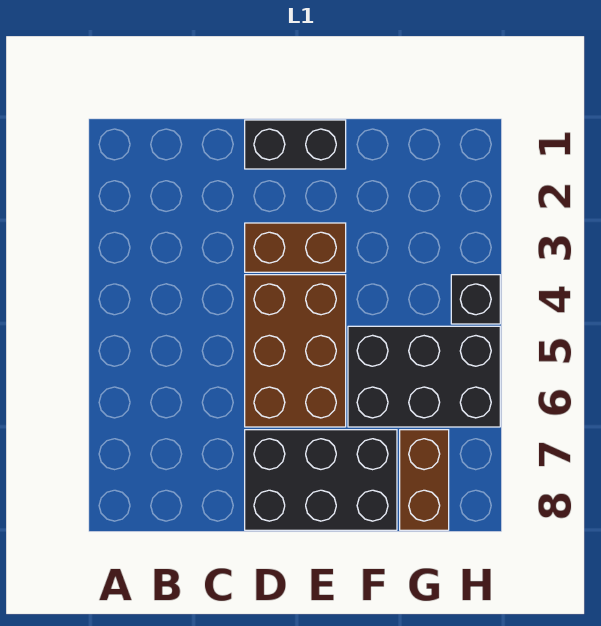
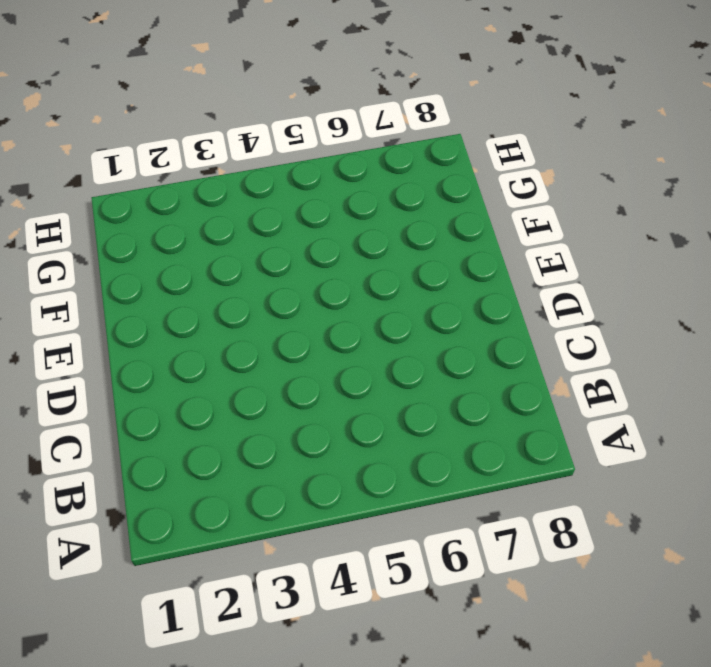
none -> black 1x2 brick [245,120,346,169]
none -> brown 1x2 brick [245,223,346,272]

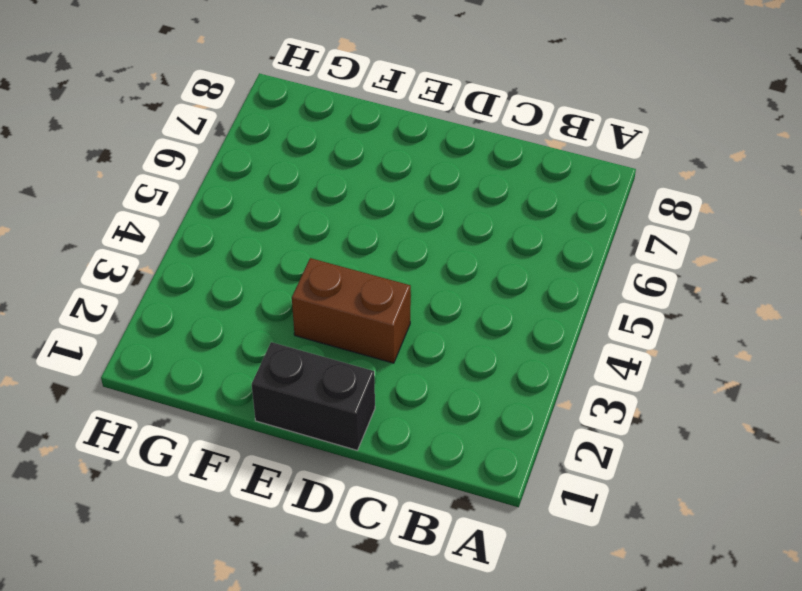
none -> brown 2x3 brick [245,275,346,427]
none -> black 2x3 brick [245,430,397,530]

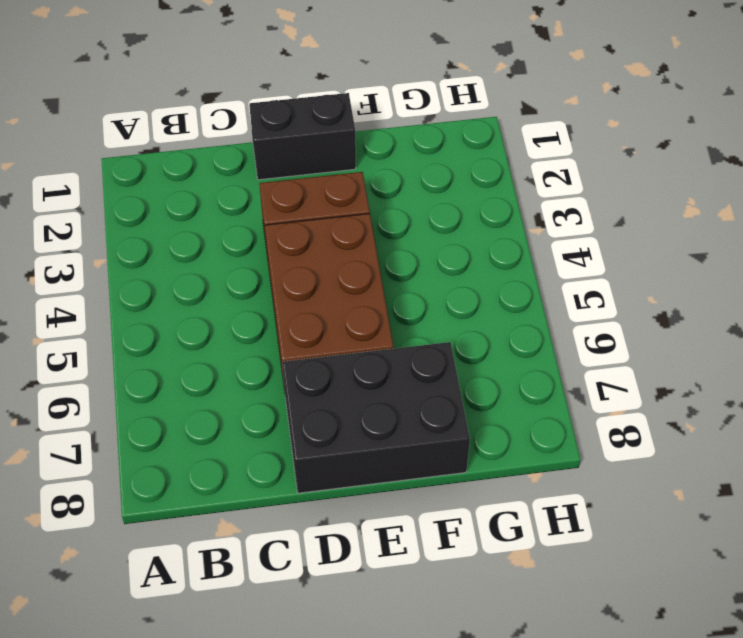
none -> black 2x3 brick [348,326,500,427]
none -> brown 1x2 brick [400,430,449,530]

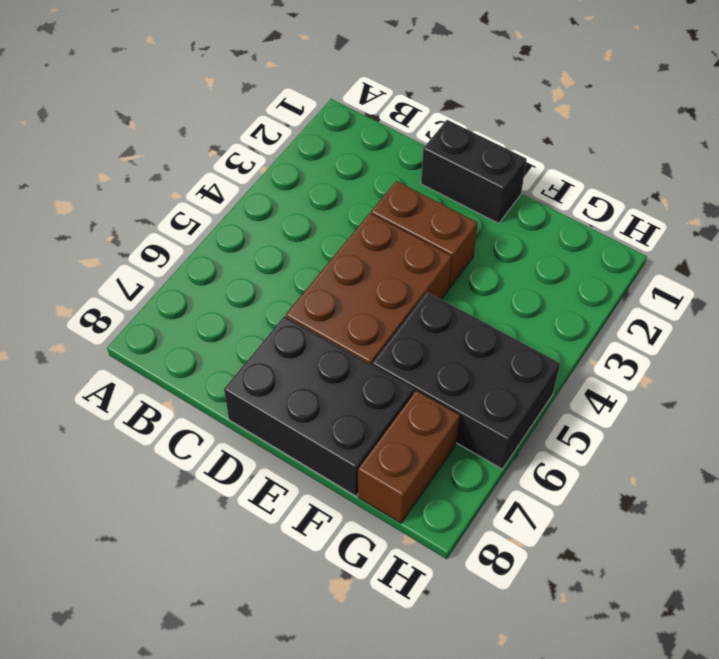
none -> black 1x1 brick [451,275,500,324]

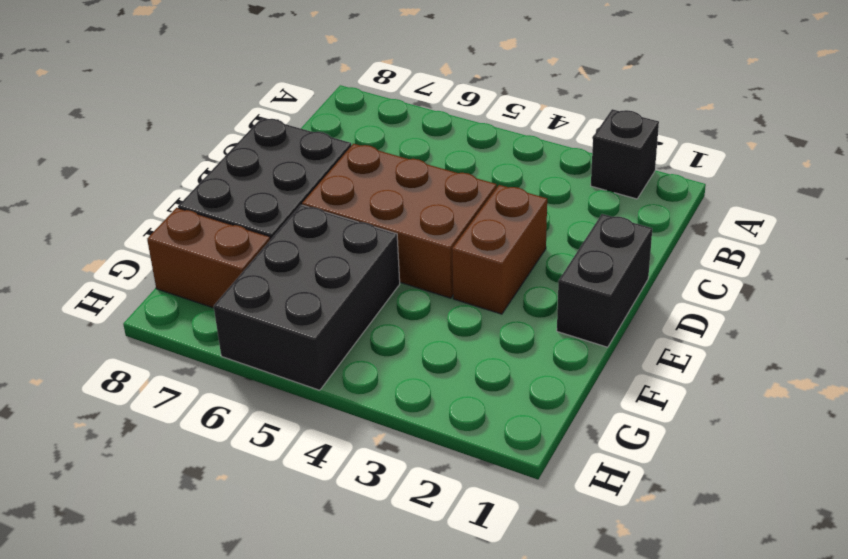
black 1x1 brick [591,109,659,199] -> black 1x1 brick moved to [451,275,500,324]

